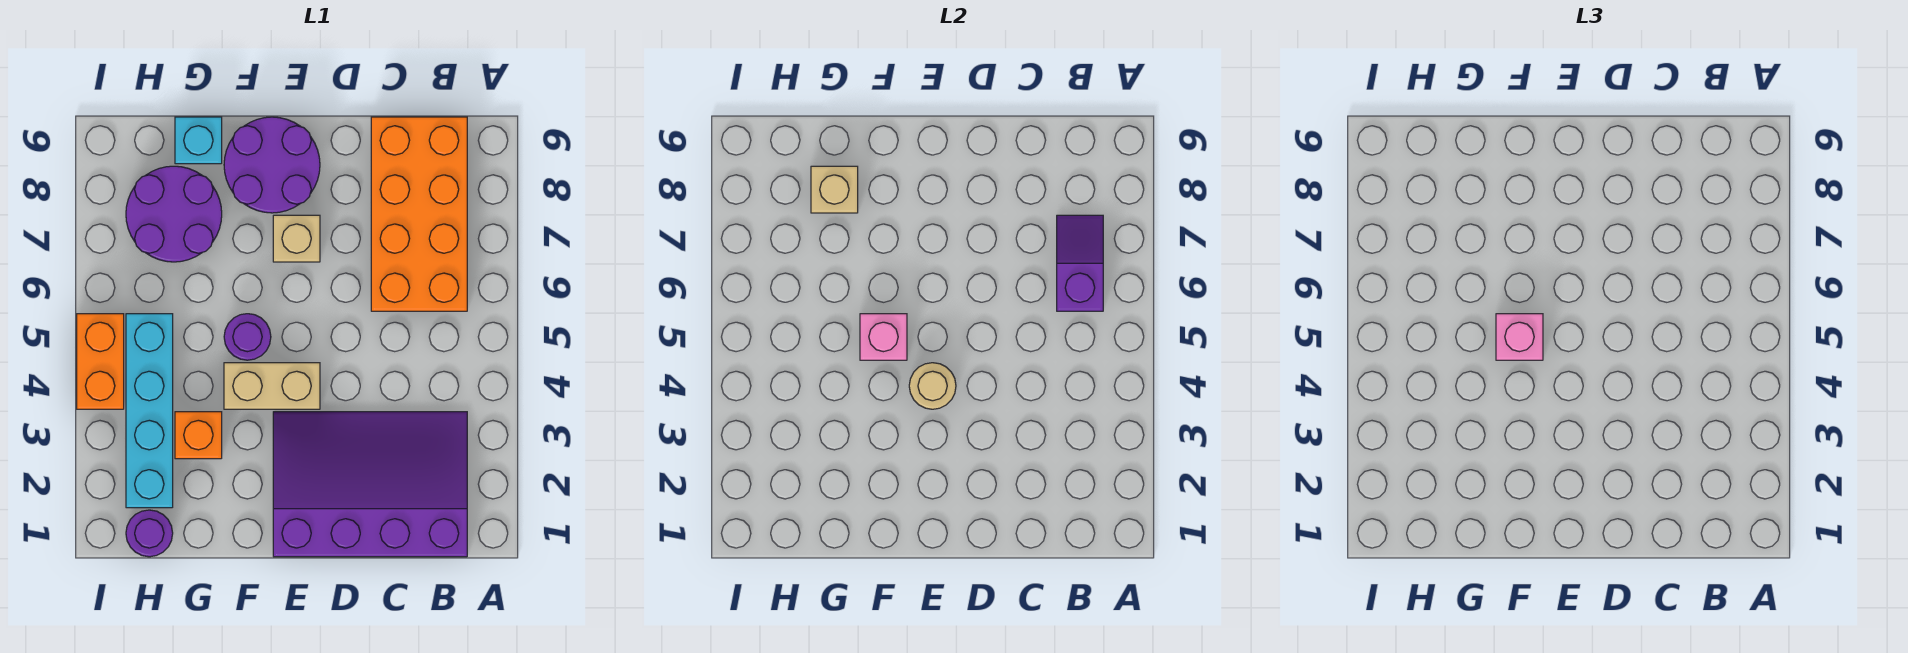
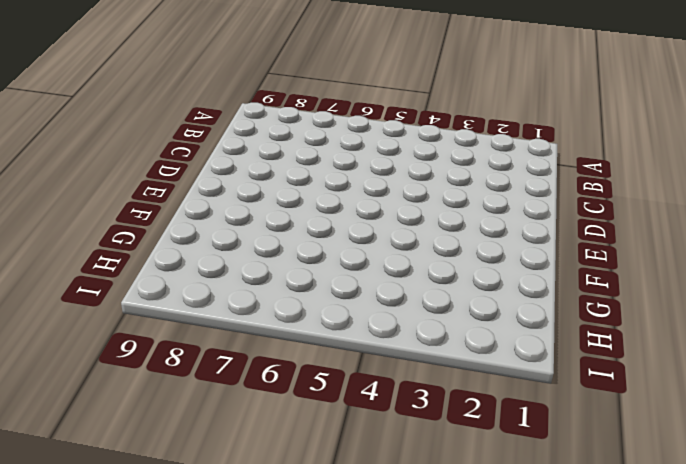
none -> purple 3x4 slope [273,412,467,557]
none -> orange 2x4 brick [371,117,467,311]
none -> tan 1x2 brick [224,363,320,409]

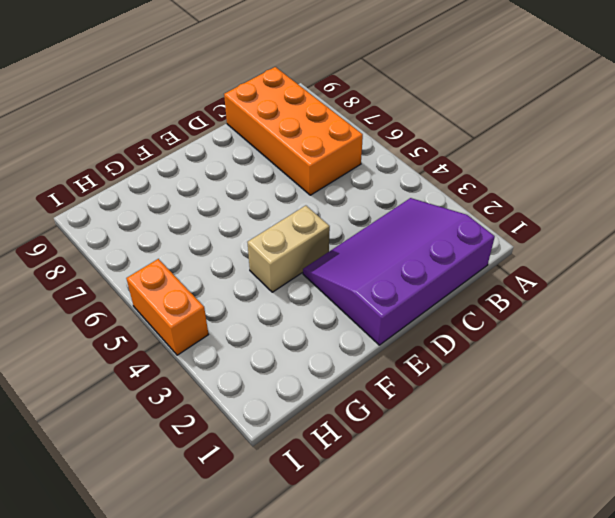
none -> tan 1x1 brick [273,215,320,262]
none -> purple 2x2 round brick [224,117,320,213]
none -> purple 1x1 round brick [224,314,271,360]

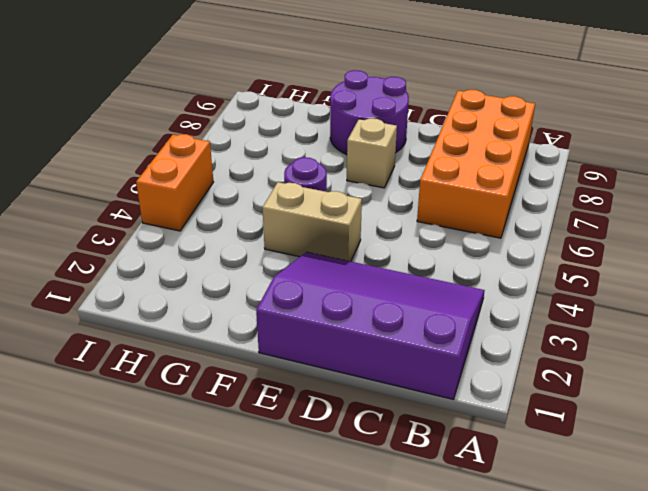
none -> orange 1x1 brick [175,412,222,459]
none -> purple 2x2 round brick [126,166,222,262]
none -> cyan 1x1 brick [175,117,222,164]

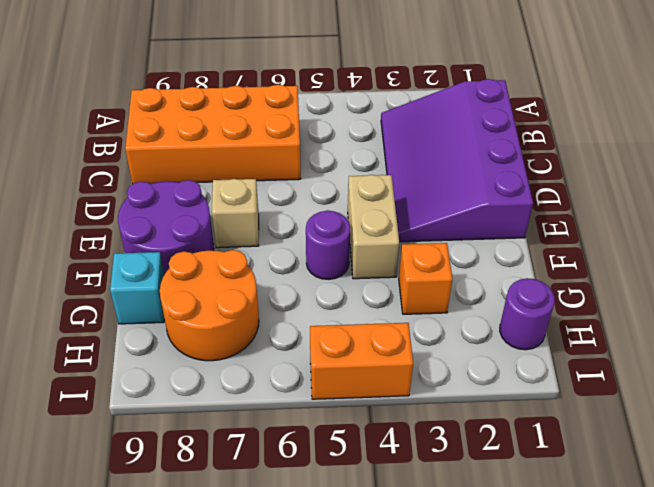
orange 2x2 round brick [160,250,259,361] -> purple 2x2 round brick [126,166,222,262]
none -> cyan 1x4 brick [126,314,173,508]
none -> purple 1x2 slope [1057,215,1103,311]
none -> tan 1x1 round brick [909,363,956,409]

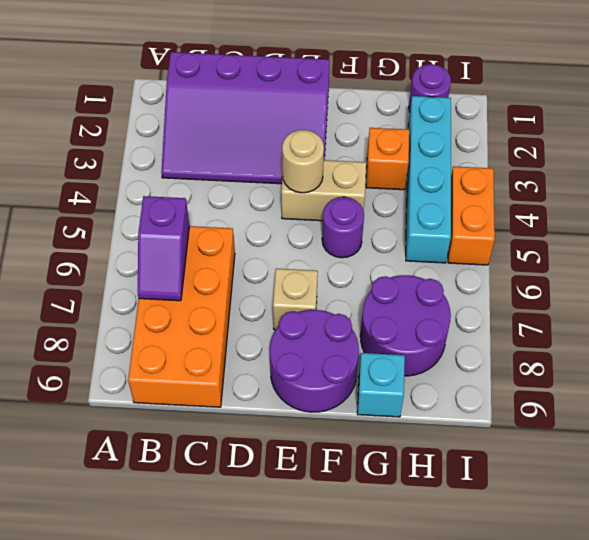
none -> pink 1x1 brick [860,314,907,360]
none -> tan 1x1 brick [811,166,858,213]
none -> pink 1x1 brick [1496,314,1543,360]

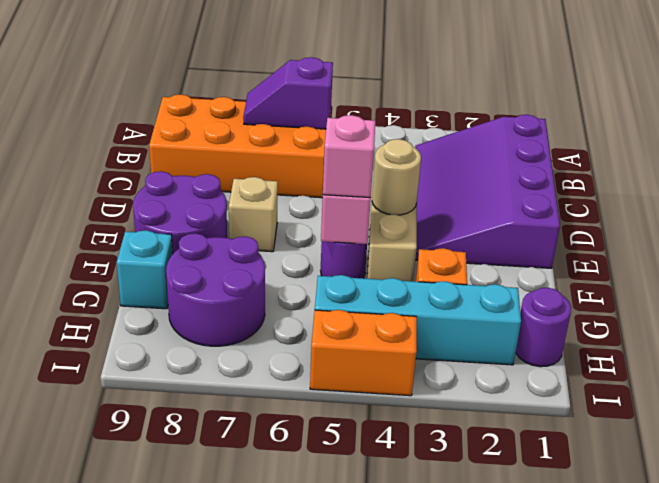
none -> tan 1x1 brick [811,166,858,213]

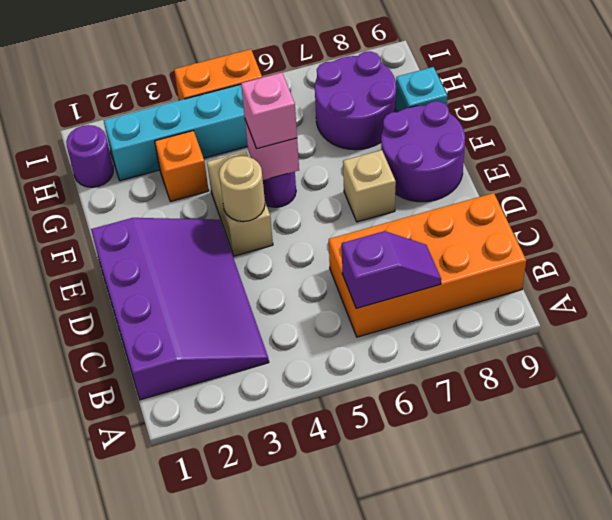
none -> tan 1x1 brick [811,166,858,213]

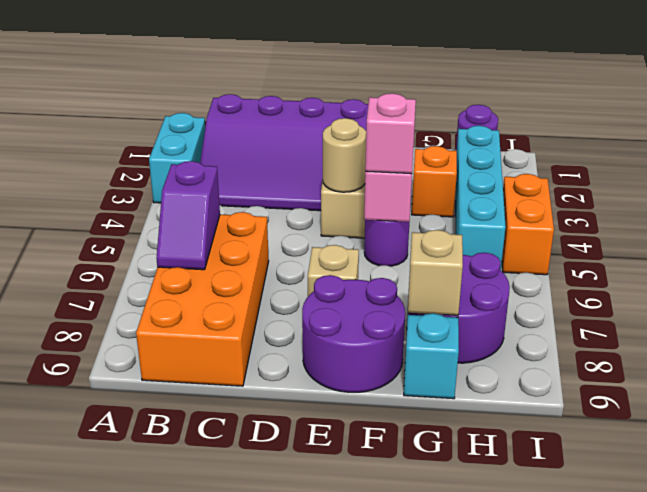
cyan 1x2 brick [149,113,205,203] -> none

